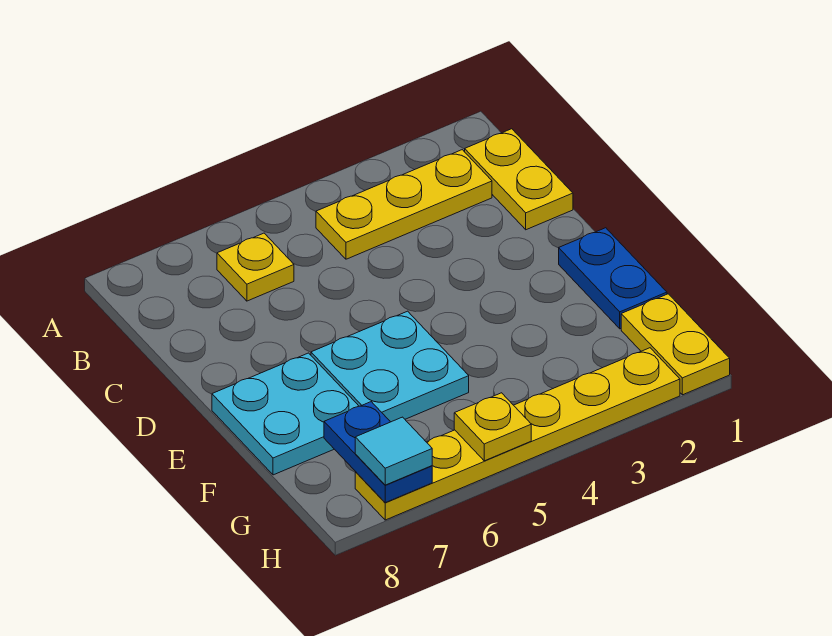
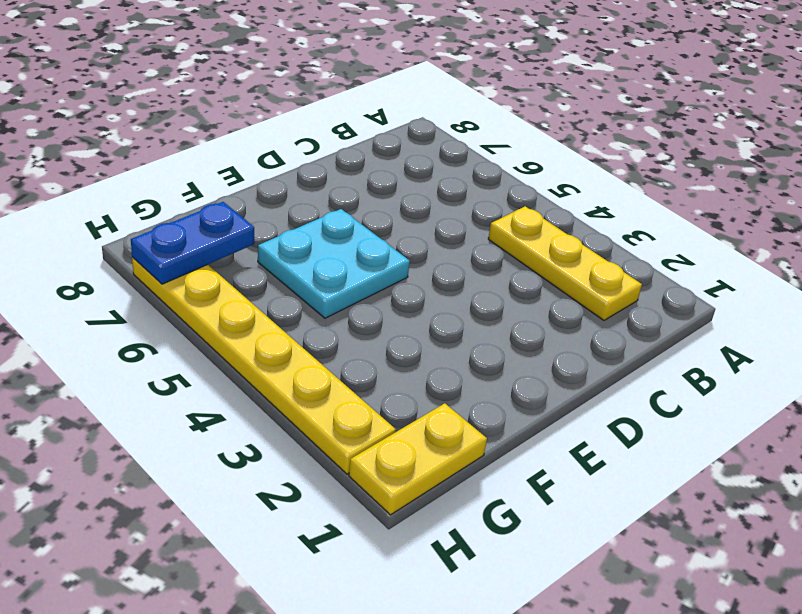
none -> yellow 1x2 plate [465,129,573,230]
none -> yellow 1x1 plate [217,233,294,301]

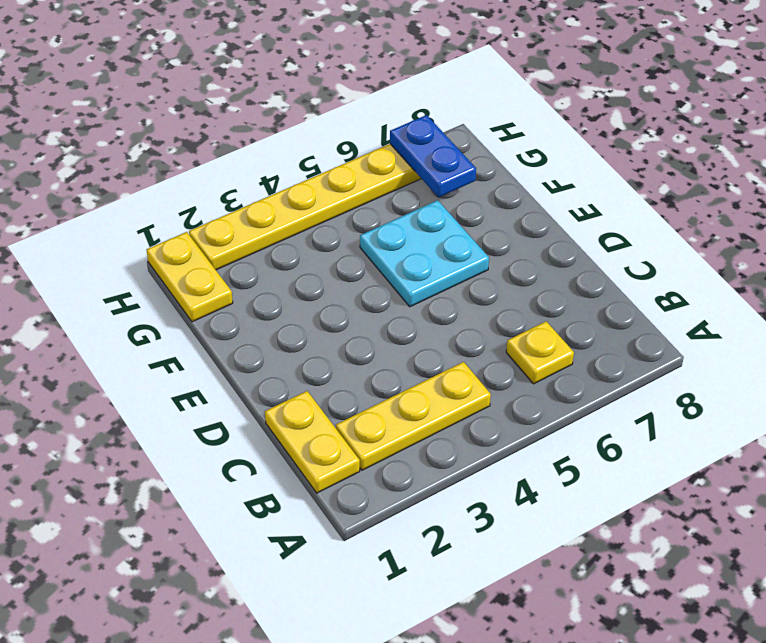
none -> blue 1x2 plate [559,228,667,329]
none -> cyan 2x2 plate [212,353,359,475]

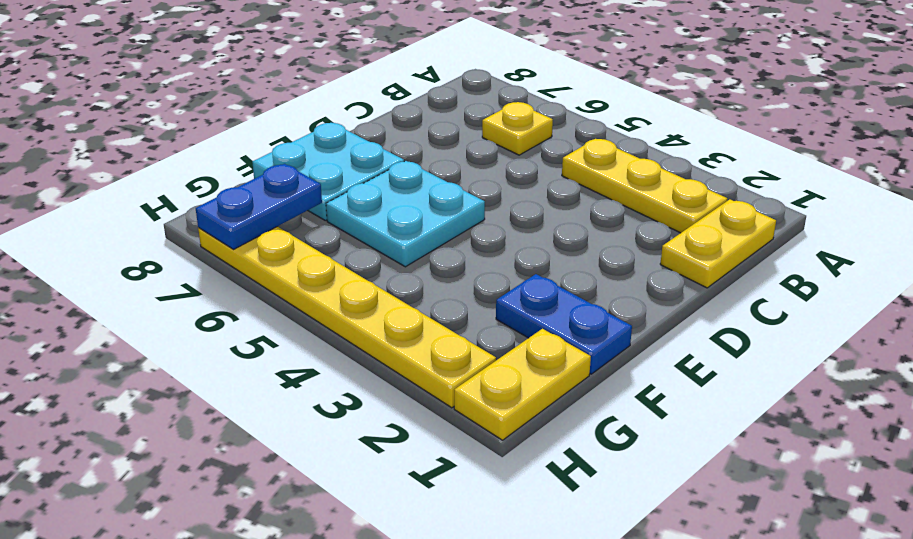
blue 1x2 plate [496,274,632,374] -> blue 1x2 plate turned to [559,228,667,329]
none -> yellow 1x1 plate [454,393,531,461]
none -> cyan 1x1 tile [355,417,432,485]

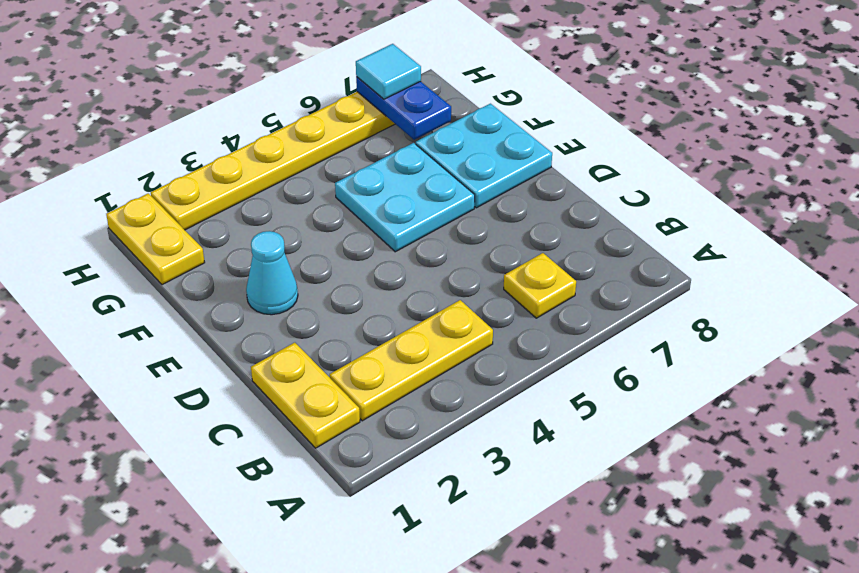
cyan 1x1 cone [246,231,298,315] -> none
none -> blue 1x2 plate [559,228,667,329]
none -> yellow 1x1 plate [454,393,531,461]

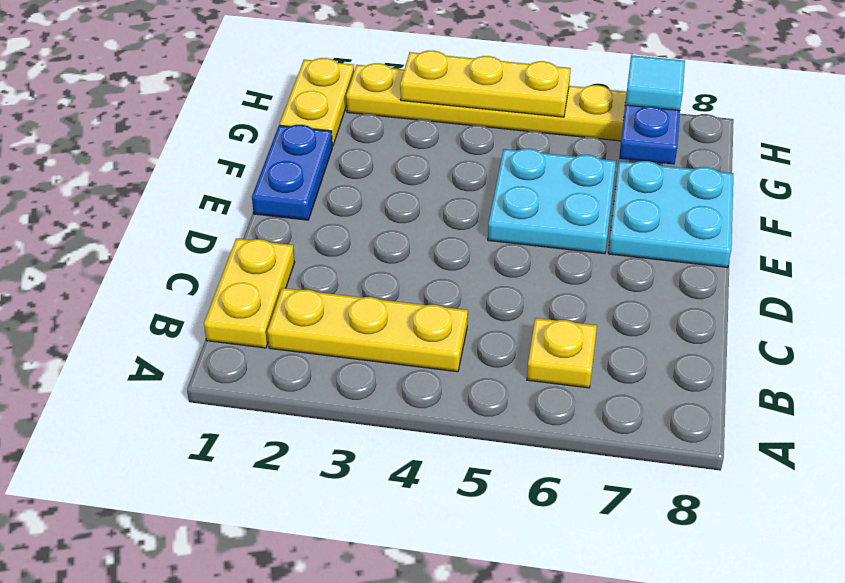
yellow 1x3 plate [400,51,571,117] -> yellow 1x1 plate [454,393,531,461]

